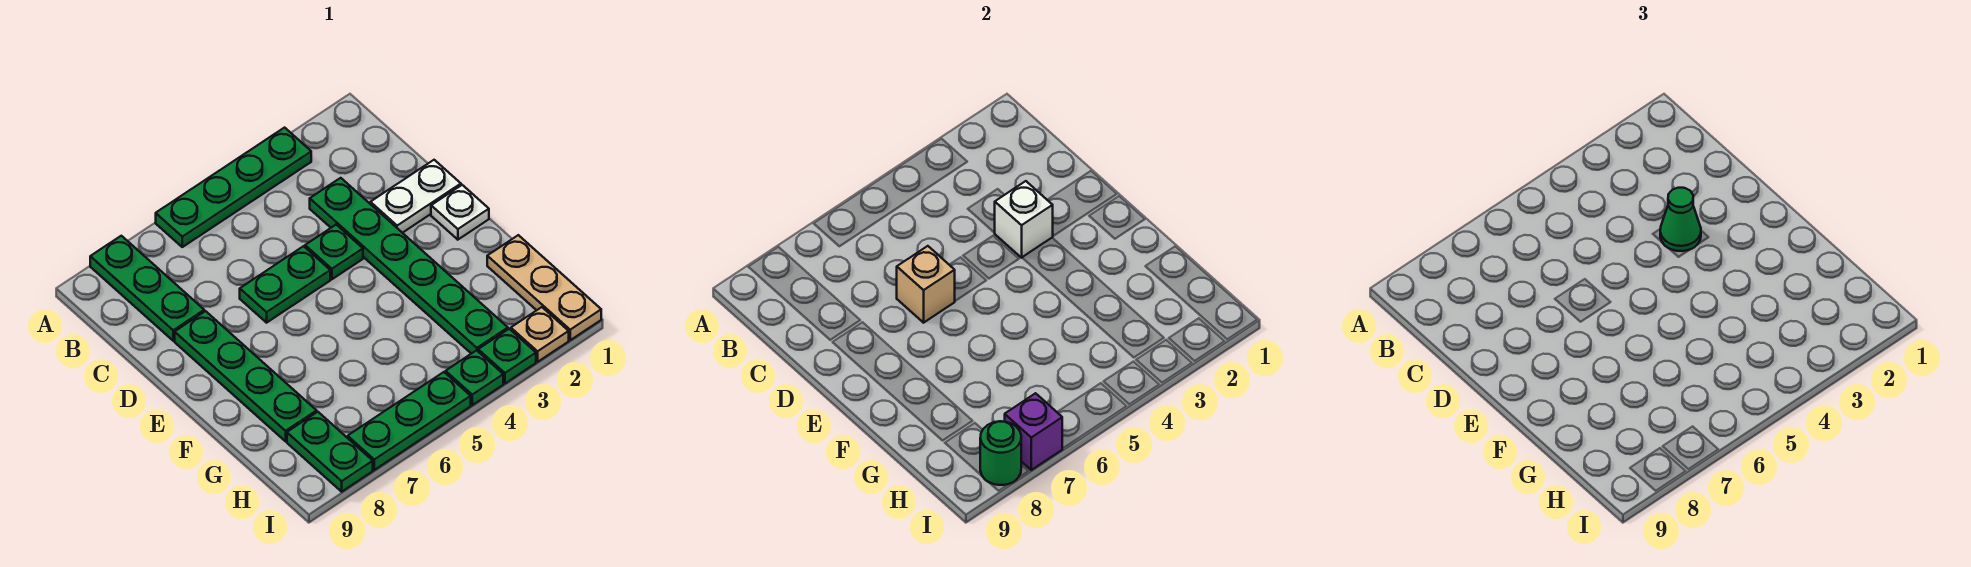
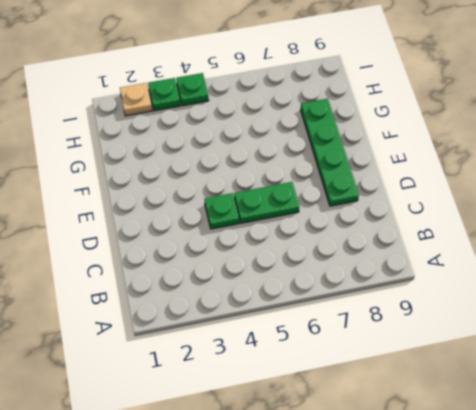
none -> green 1x4 plate [156,128,311,247]
none -> green 1x3 plate [90,236,204,341]
none -> green 1x6 plate [310,178,508,354]

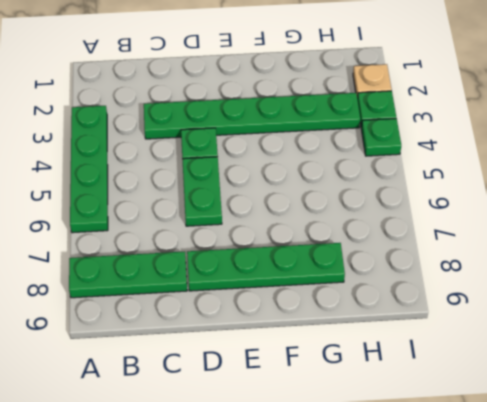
none -> white 1x2 plate [370,160,461,233]
none -> white 1x1 plate [431,185,489,240]
none -> tan 1x3 plate [487,235,601,340]

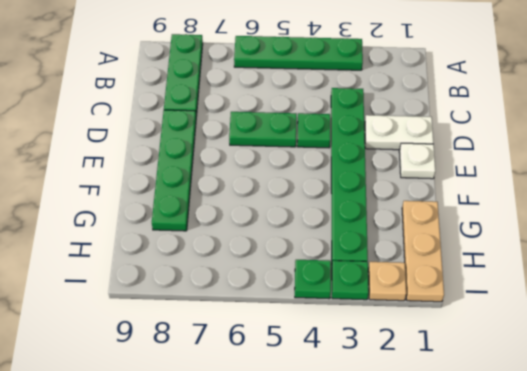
none -> green 1x2 plate [287,412,373,492]
none -> green 1x3 plate [348,372,471,470]
none -> white 1x1 brick [995,181,1053,258]

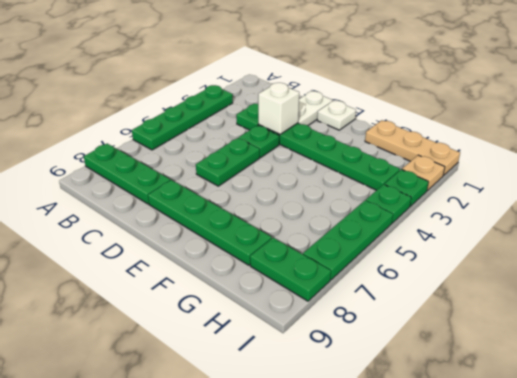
none -> tan 1x1 brick [897,246,955,323]
none -> purple 1x1 brick [1005,393,1062,470]
none -> green 1x1 round brick [980,421,1021,485]

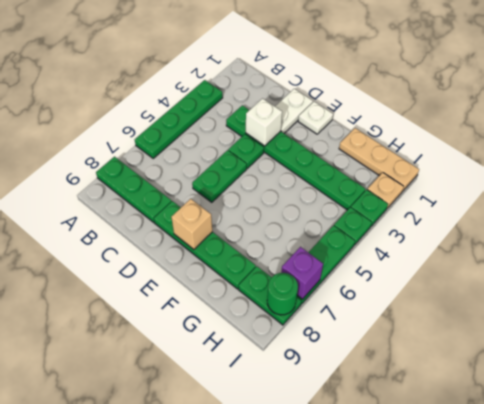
tan 1x1 brick [171,199,212,249] -> tan 1x1 brick moved to [897,246,955,323]
none -> green 1x1 cone [1660,188,1701,251]

